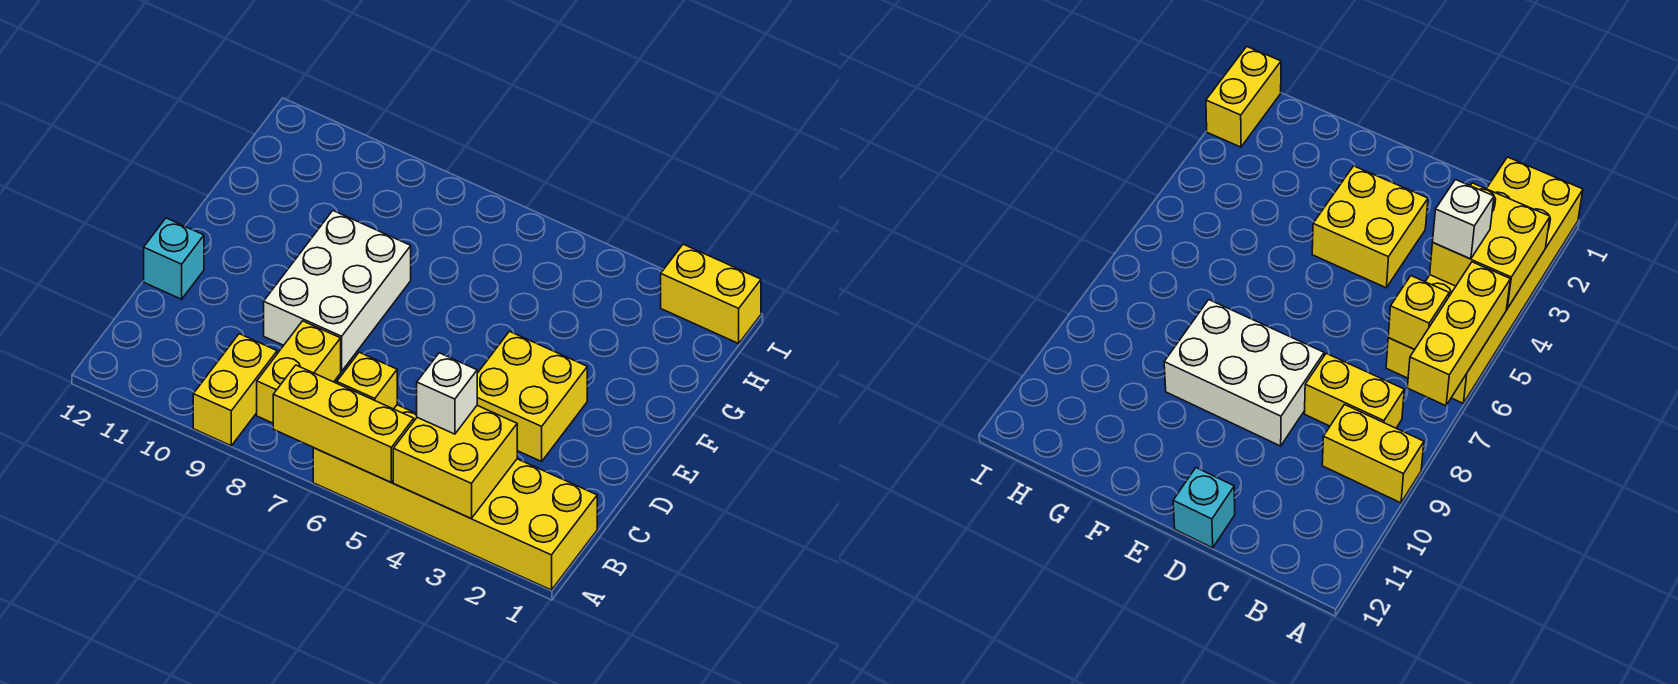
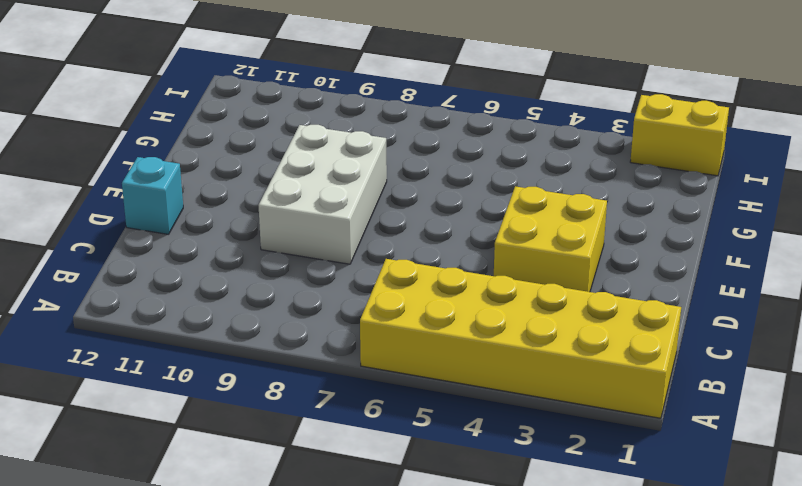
none -> yellow 1x2 brick [193,334,277,446]
none -> yellow 1x2 brick [257,321,341,423]

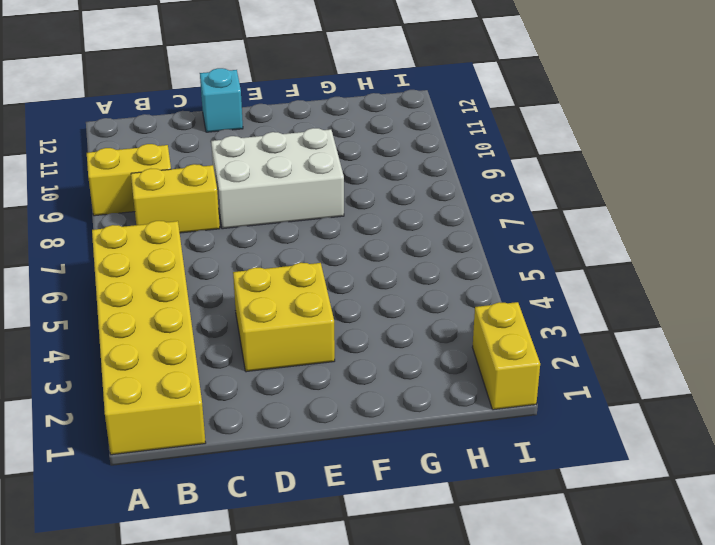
none -> yellow 2x2 brick [393,406,517,519]
none -> yellow 1x3 brick [273,365,414,482]

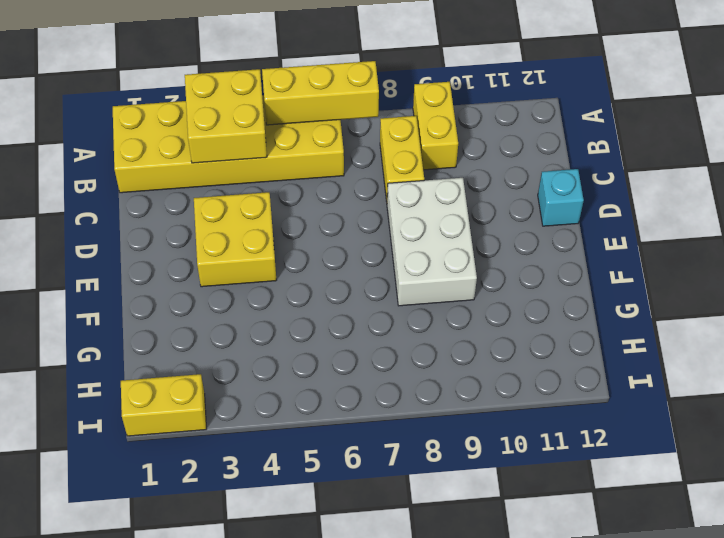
none -> yellow 1x1 brick [337,352,397,409]
none -> white 1x1 brick [417,353,477,434]

